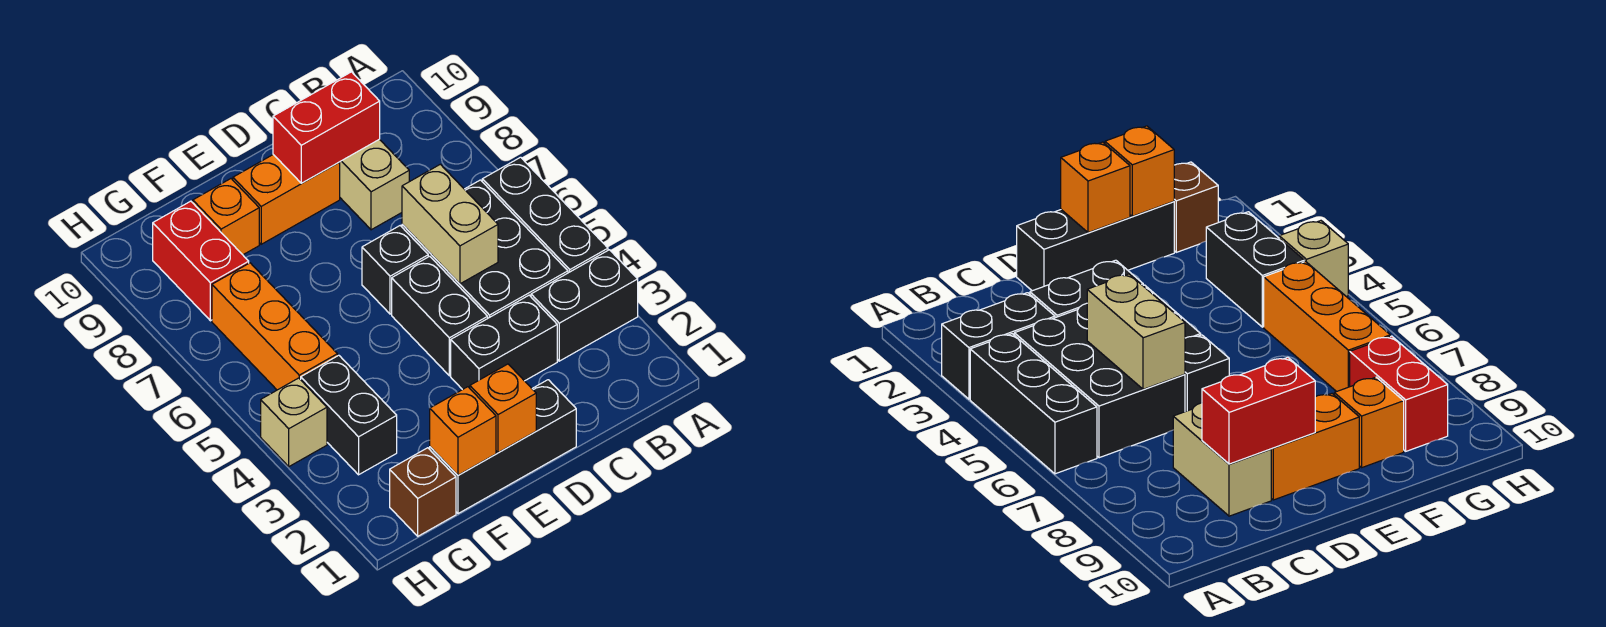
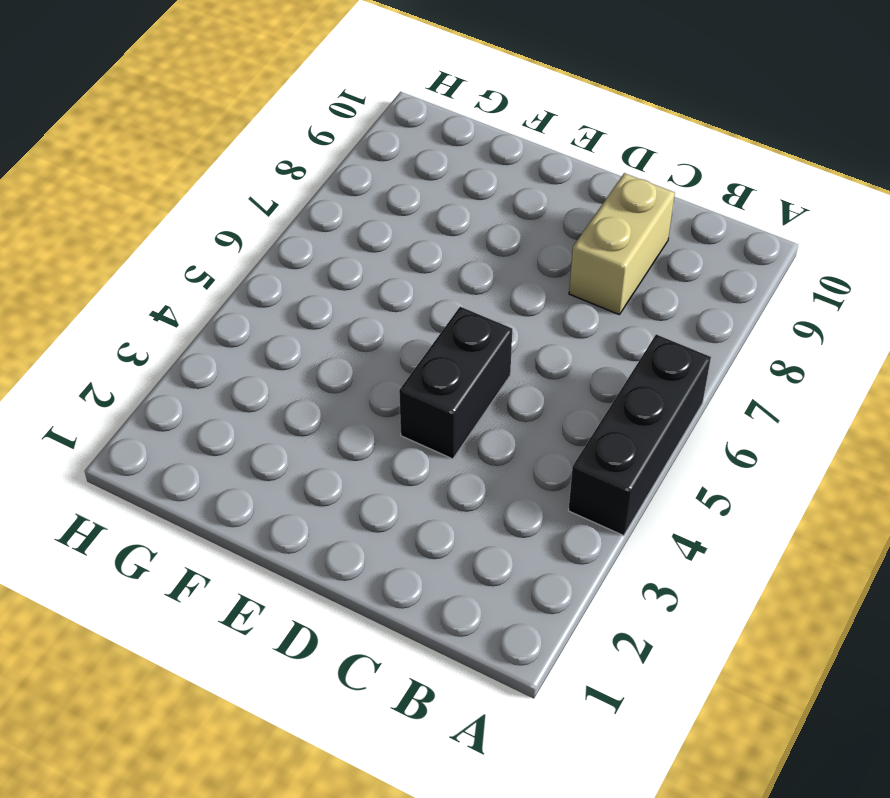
none -> black 1x2 brick [531,250,638,361]
none -> black 2x3 brick [402,180,568,318]
none -> black 1x2 brick [451,295,557,390]

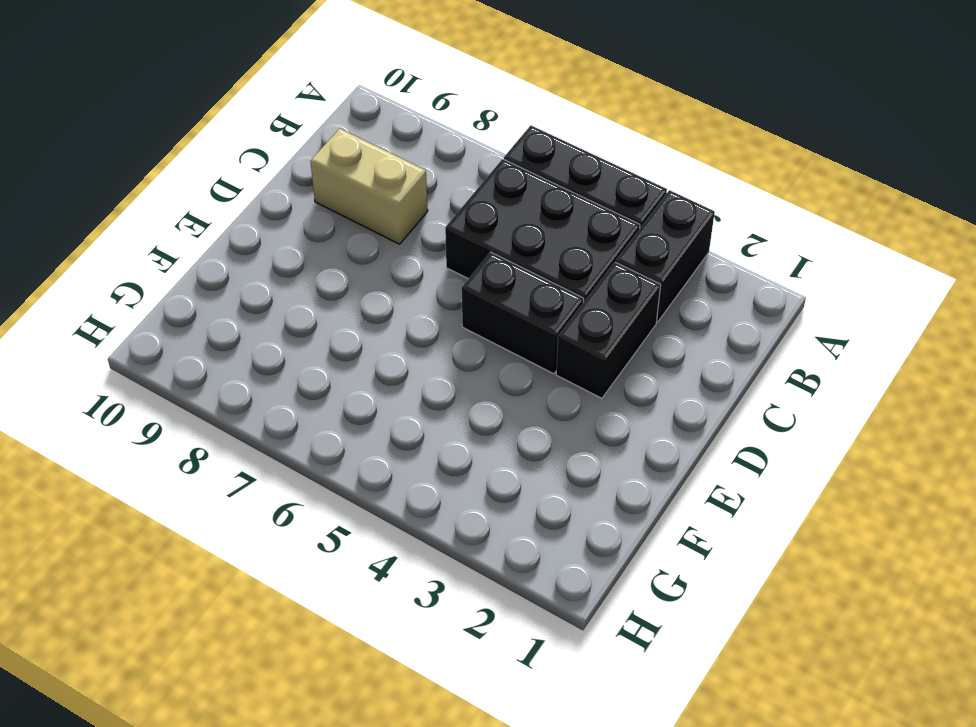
none -> black 1x3 brick [430,380,576,514]
none -> black 1x1 brick [362,226,428,314]
none -> orange 1x2 brick [233,155,340,244]

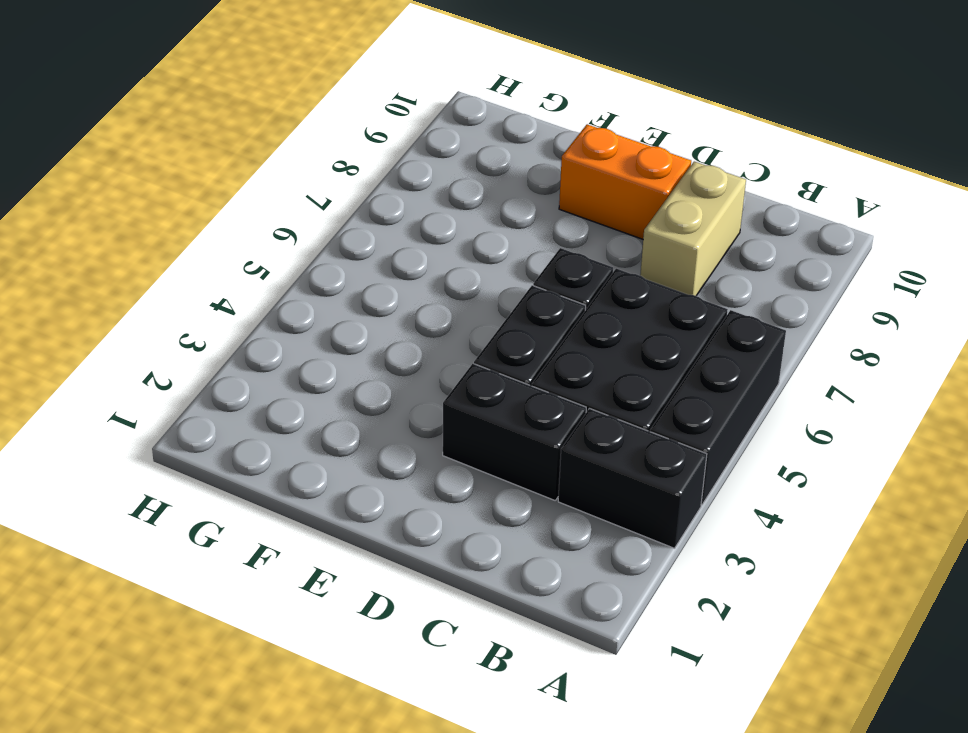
none -> black 1x3 brick [430,380,576,514]
none -> orange 1x1 brick [193,179,259,255]
none -> brown 1x1 brick [390,448,456,536]

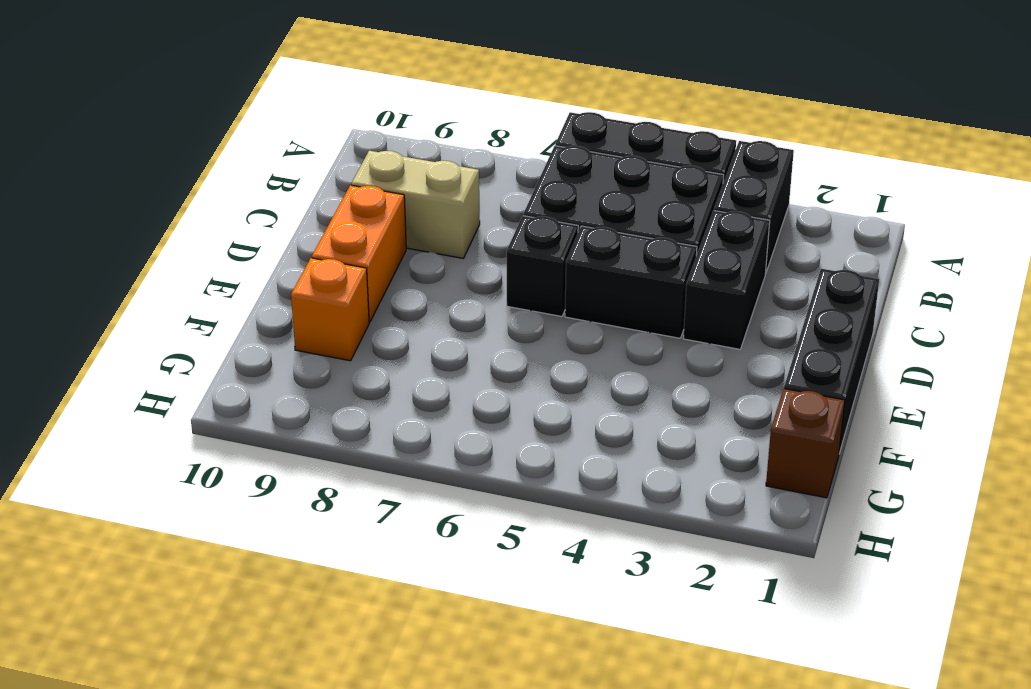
none -> black 1x2 brick [301,355,397,475]
none -> orange 1x3 brick [212,263,338,390]
none -> red 1x2 brick [153,201,249,321]

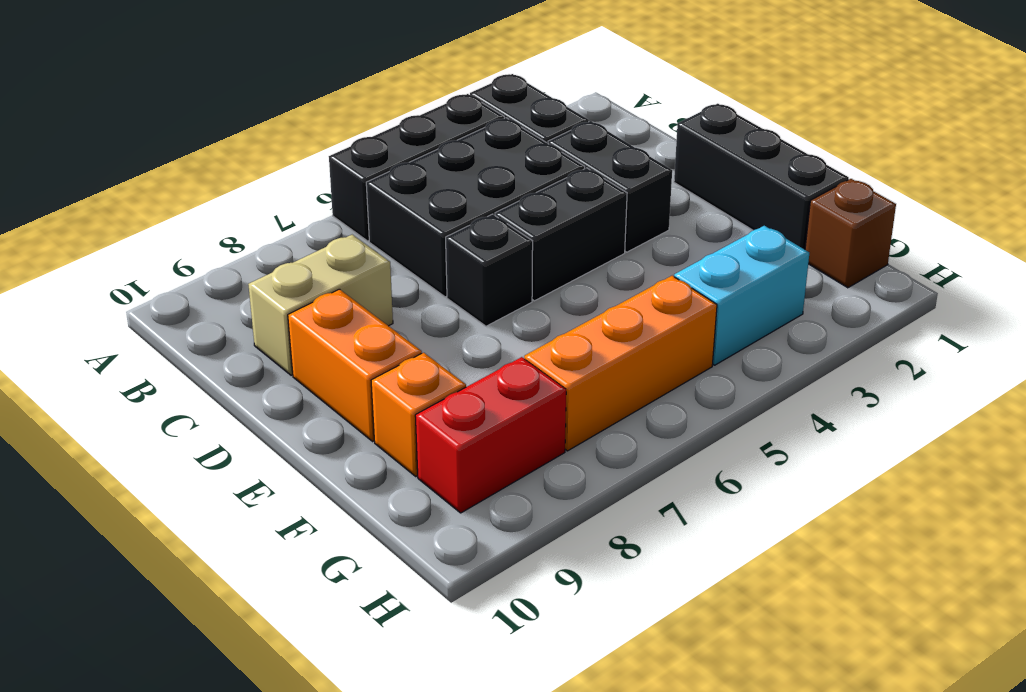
cyan 1x2 brick [674,226,809,365] -> black 1x2 brick [301,355,397,475]
none -> tan 1x1 brick [261,378,327,467]
none -> tan 1x2 brick [402,164,498,284]
none -> red 1x2 brick [273,72,380,183]

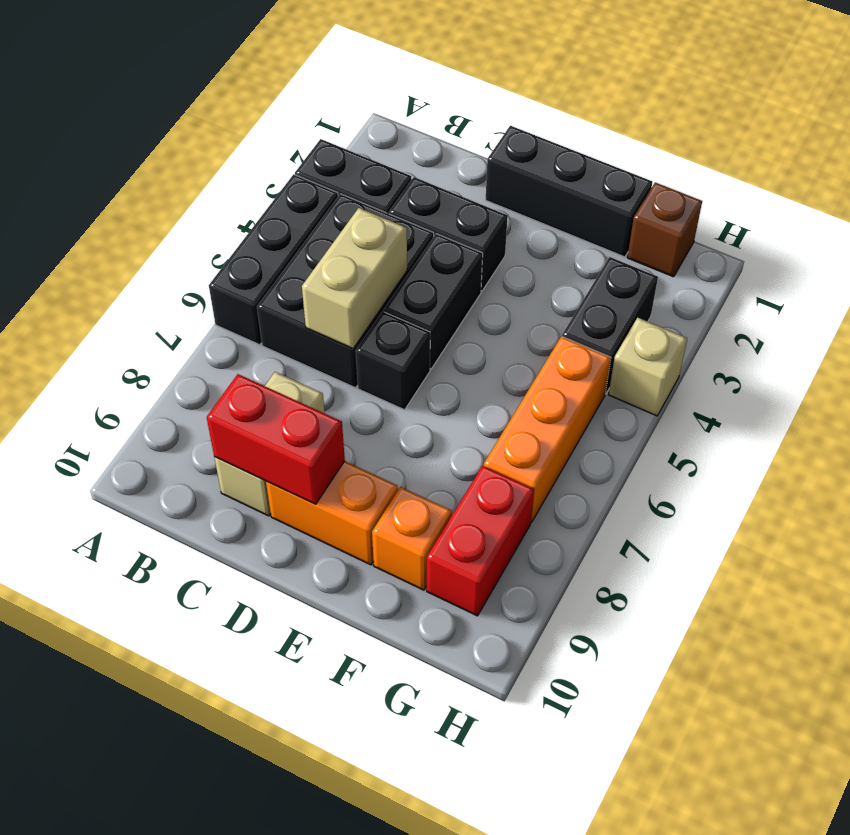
none -> orange 1x1 brick [470,364,536,453]
none -> orange 1x1 brick [430,387,496,475]

